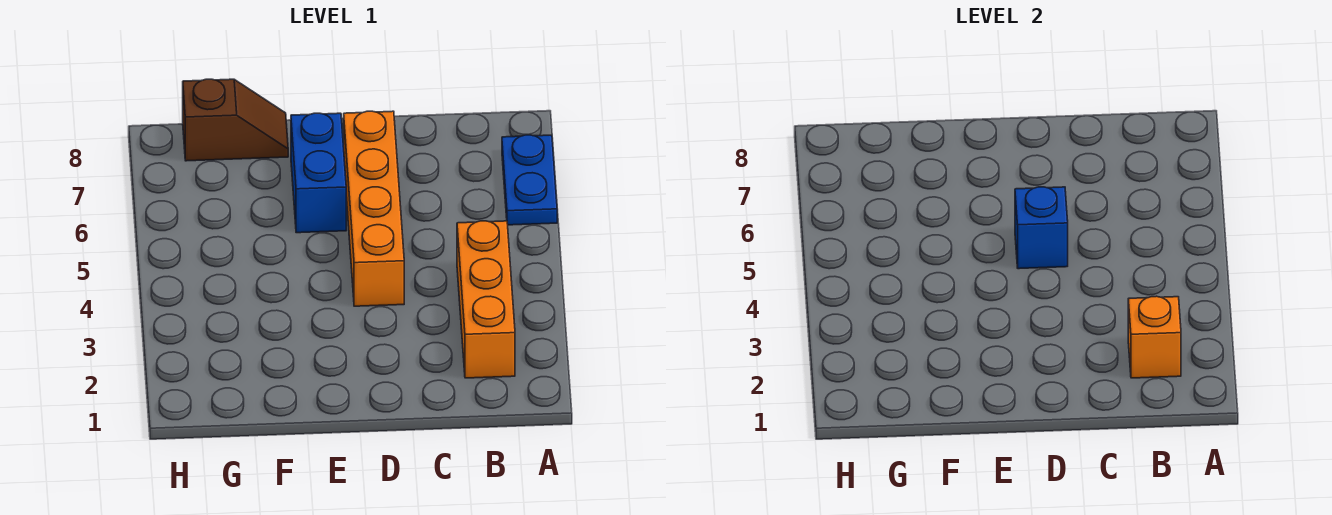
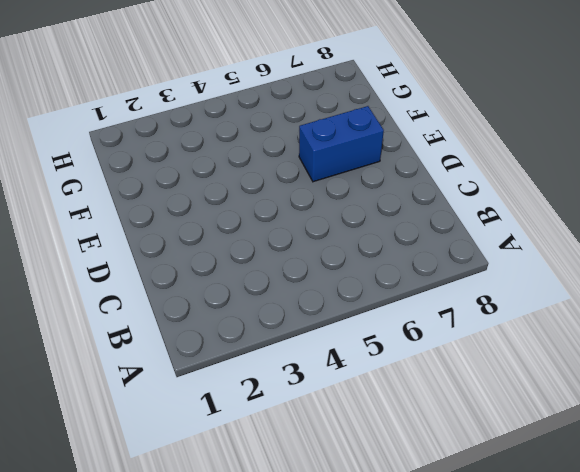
none -> blue 1x2 plate [502,135,557,225]
none -> orange 1x3 brick [457,221,515,378]

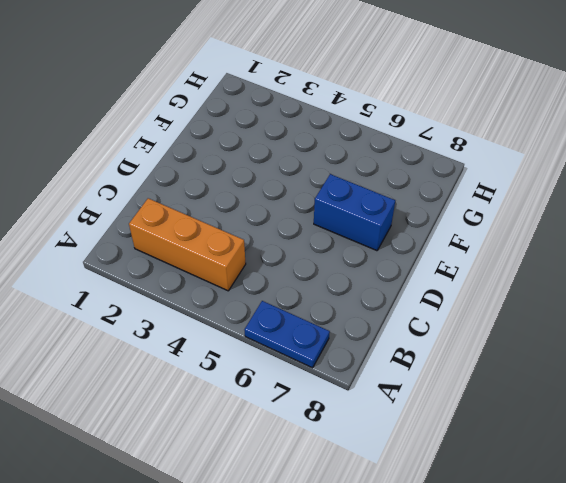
none -> orange 1x4 brick [344,111,404,306]
none -> brown 1x2 slope [183,79,288,161]

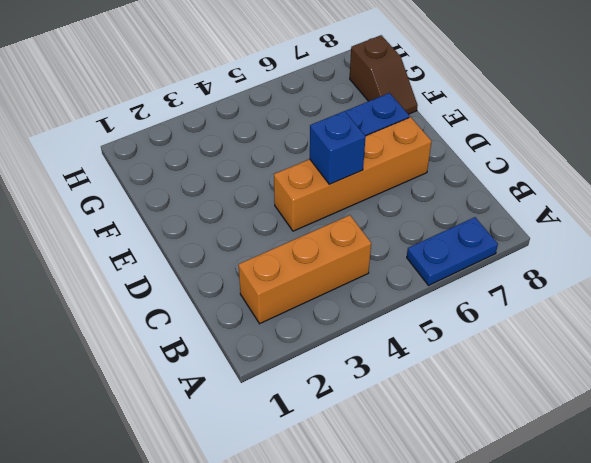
none -> orange 1x1 brick [1128,296,1181,378]

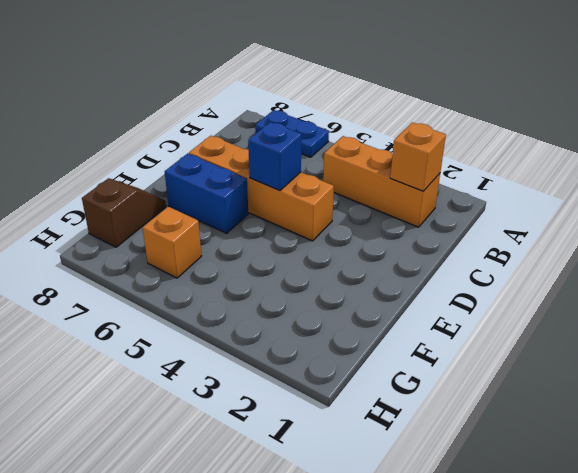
orange 1x1 brick [143,206,201,278] -> none

